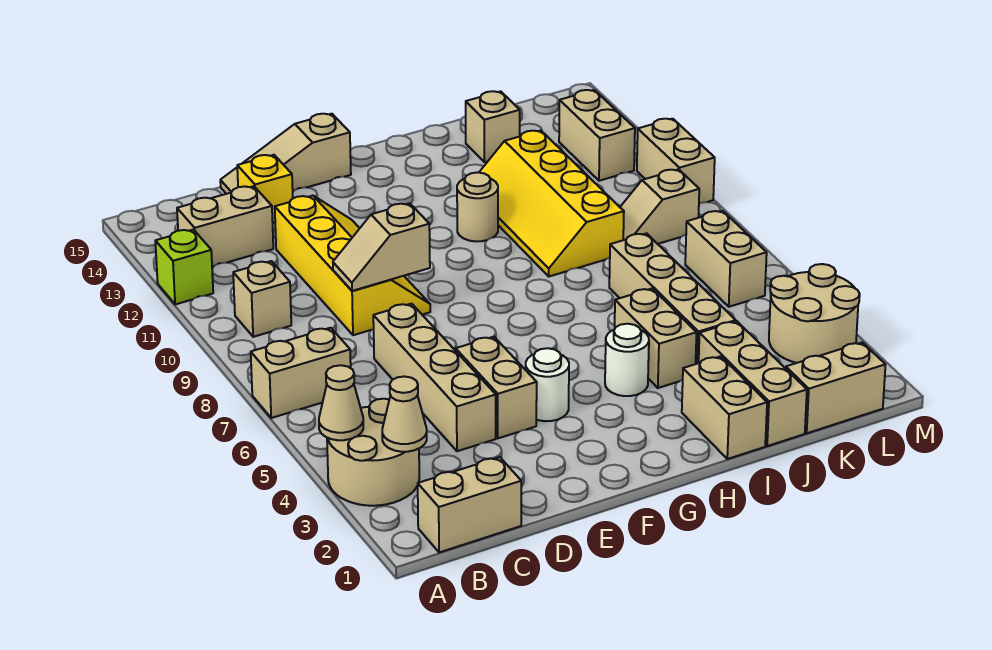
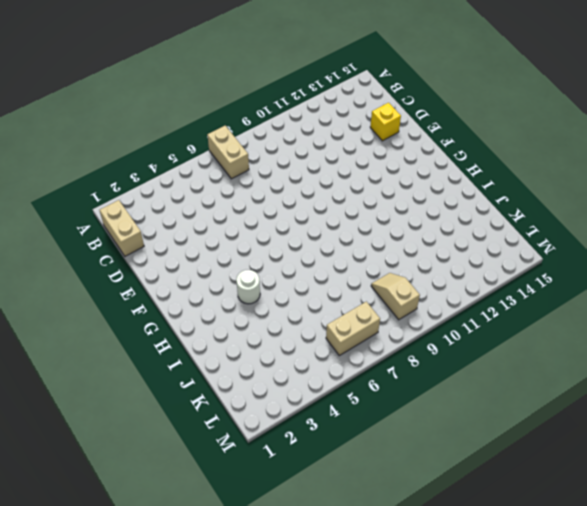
none -> tan 2x2 round brick [327,399,419,506]
none -> lime 1x1 brick [155,230,213,304]
none -> tan 1x1 brick [233,261,291,337]

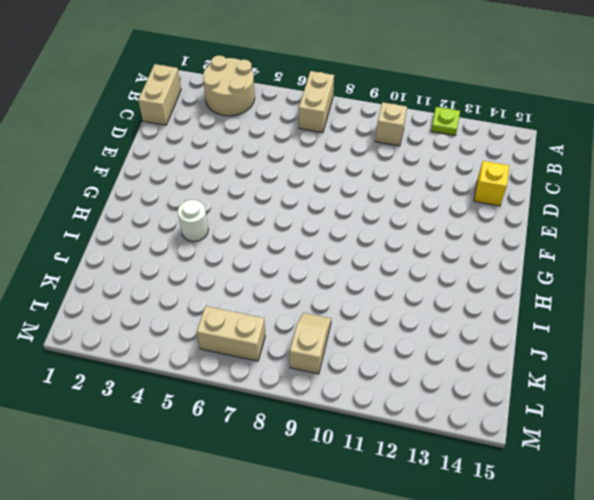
lime 1x1 plate [431,107,460,135] -> lime 1x1 brick [155,230,213,304]
none -> tan 1x2 brick [177,186,273,267]
none -> tan 1x4 brick [373,304,496,451]
none -> yellow 2x4 slope [275,196,430,335]

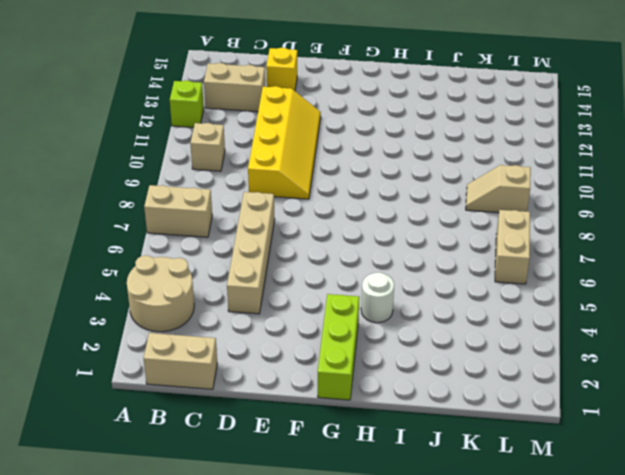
lime 1x3 brick [318,294,359,400] -> none
none -> tan 1x3 slope [220,114,351,194]
none -> tan 1x2 brick [456,337,537,438]
none -> white 1x1 round brick [526,348,569,421]

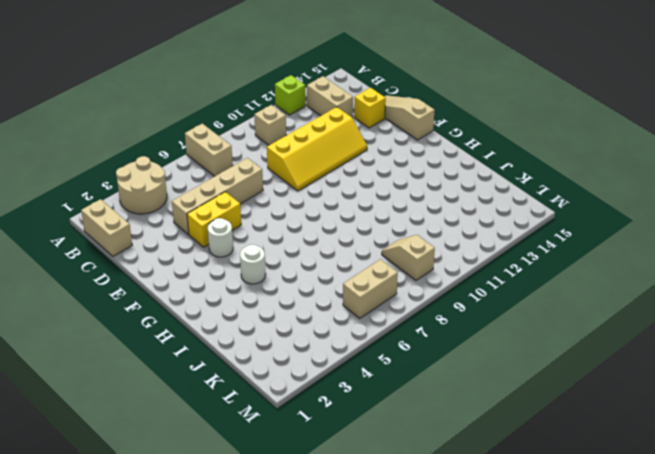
yellow 1x2 brick [187,192,241,247] -> tan 1x2 brick [456,337,537,438]
none -> tan 1x1 round brick [457,172,498,241]
none -> tan 1x2 brick [682,356,767,459]
none -> tan 1x2 brick [615,289,697,388]

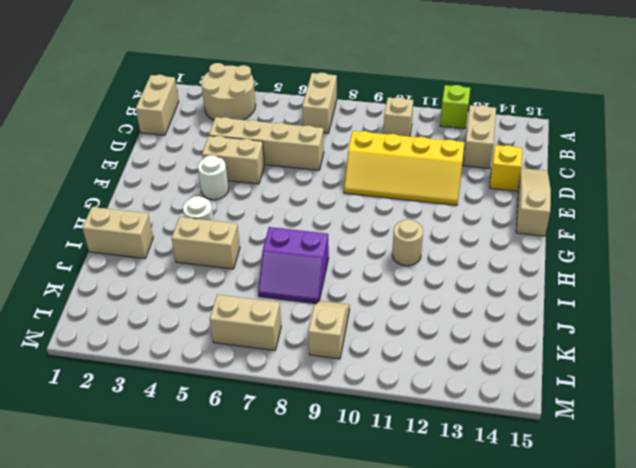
purple 2x2 slope [258,227,329,304] -> tan 1x4 brick [609,233,736,364]
none -> yellow 2x4 slope [479,131,624,276]
none -> tan 1x3 brick [699,321,807,446]
none -> tan 1x1 brick [466,91,520,162]

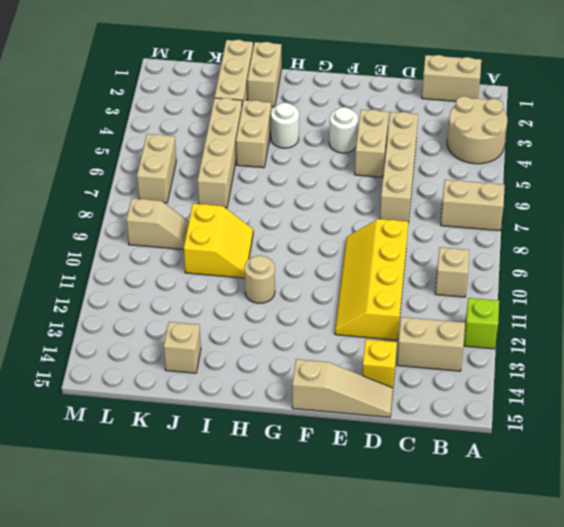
yellow 2x2 slope [184,204,253,278] -> yellow 2x4 slope [479,131,624,276]
none -> tan 1x2 brick [786,343,886,433]
none -> tan 2x2 round brick [769,264,860,363]
none -> tan 1x2 brick [559,90,635,181]

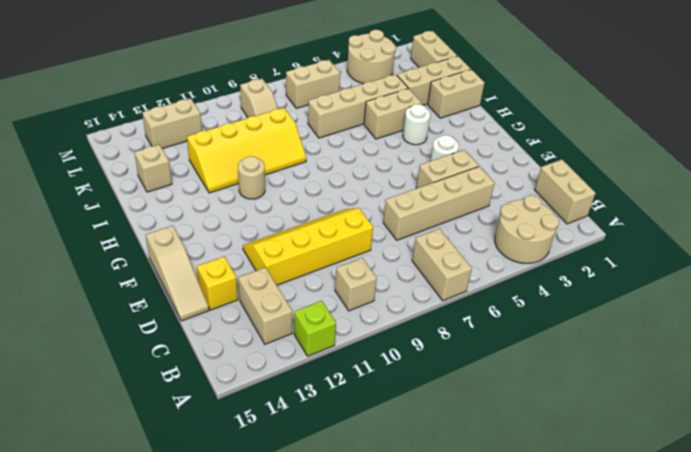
none -> tan 1x2 brick [637,119,715,204]
none -> tan 1x1 cone [319,365,363,440]
none -> tan 1x1 cone [382,376,427,452]

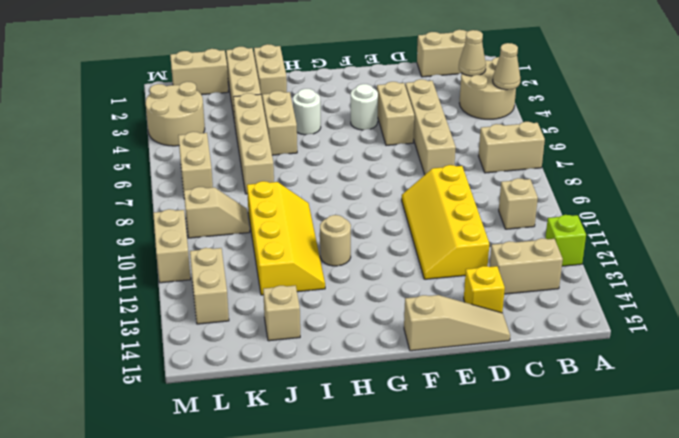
none -> tan 1x2 slope [333,203,430,291]

